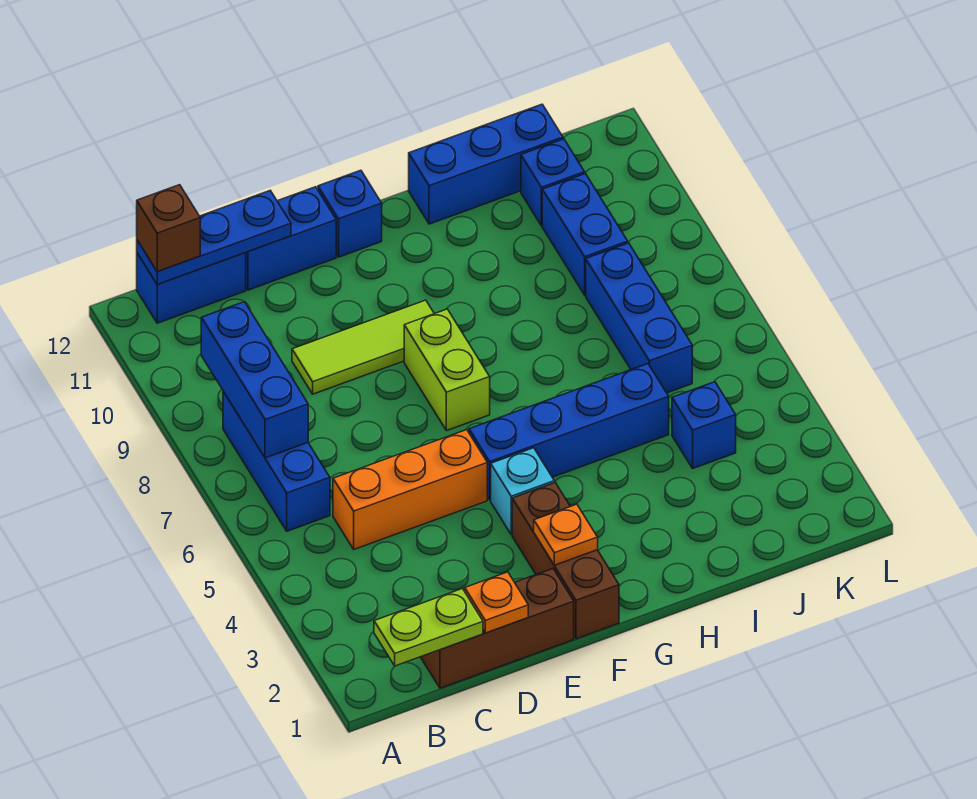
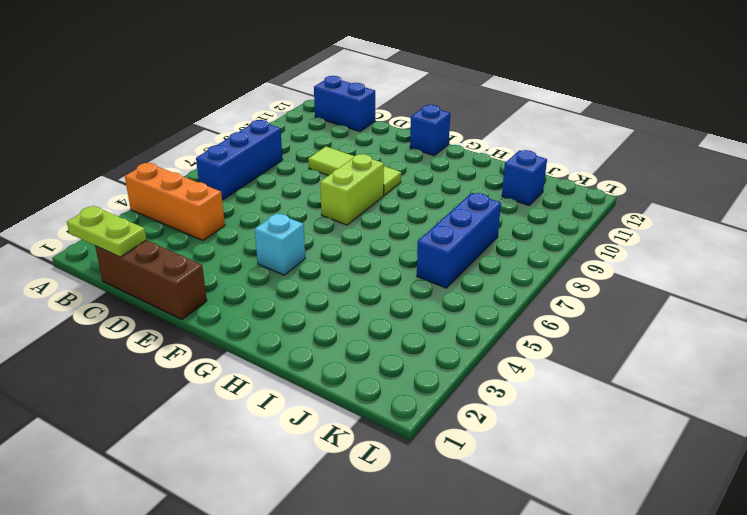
orange 1x3 brick [125,163,225,240] -> orange 1x3 brick moved to [333,430,487,549]
none -> blue 1x2 brick [246,187,336,290]
none -> brown 1x3 brick [512,483,619,639]
none -> blue 1x4 brick [469,364,669,500]

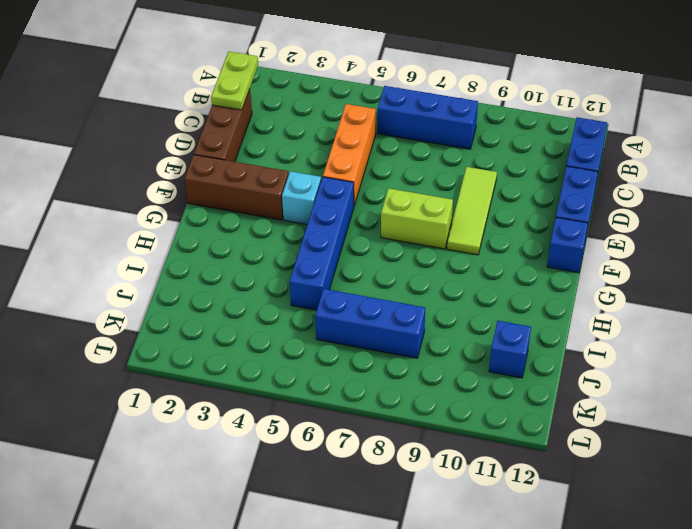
none -> blue 1x3 brick [409,104,563,224]
none -> blue 1x1 brick [672,382,736,468]
none -> blue 1x2 brick [542,174,628,295]

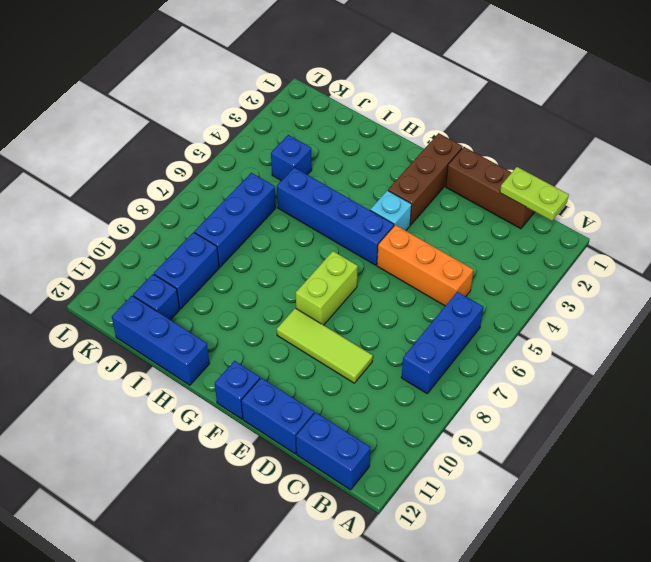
none -> blue 1x3 brick [201,302,308,458]
none -> blue 1x3 plate [137,191,291,285]
none -> orange 1x1 plate [465,572,528,633]

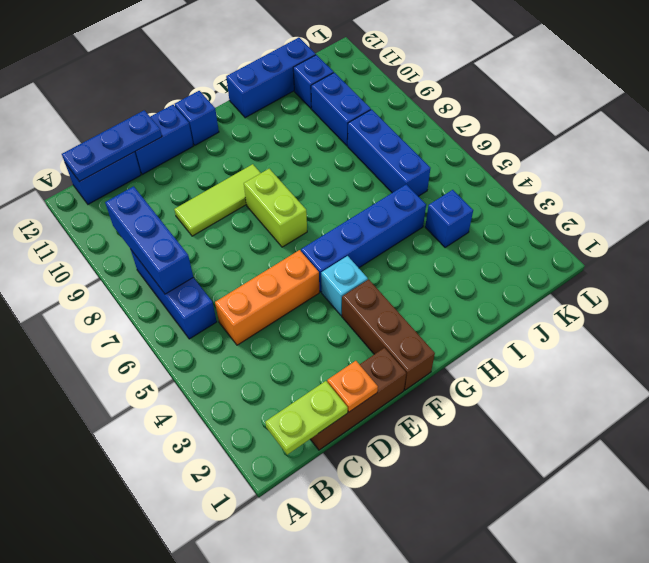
none -> orange 1x1 plate [534,504,598,565]
none -> brown 1x1 brick [137,185,200,271]

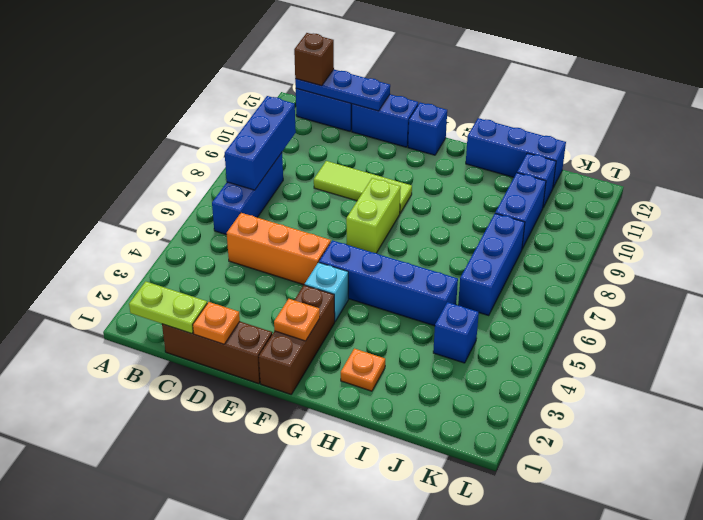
orange 1x1 plate [341,349,385,391] -> none

